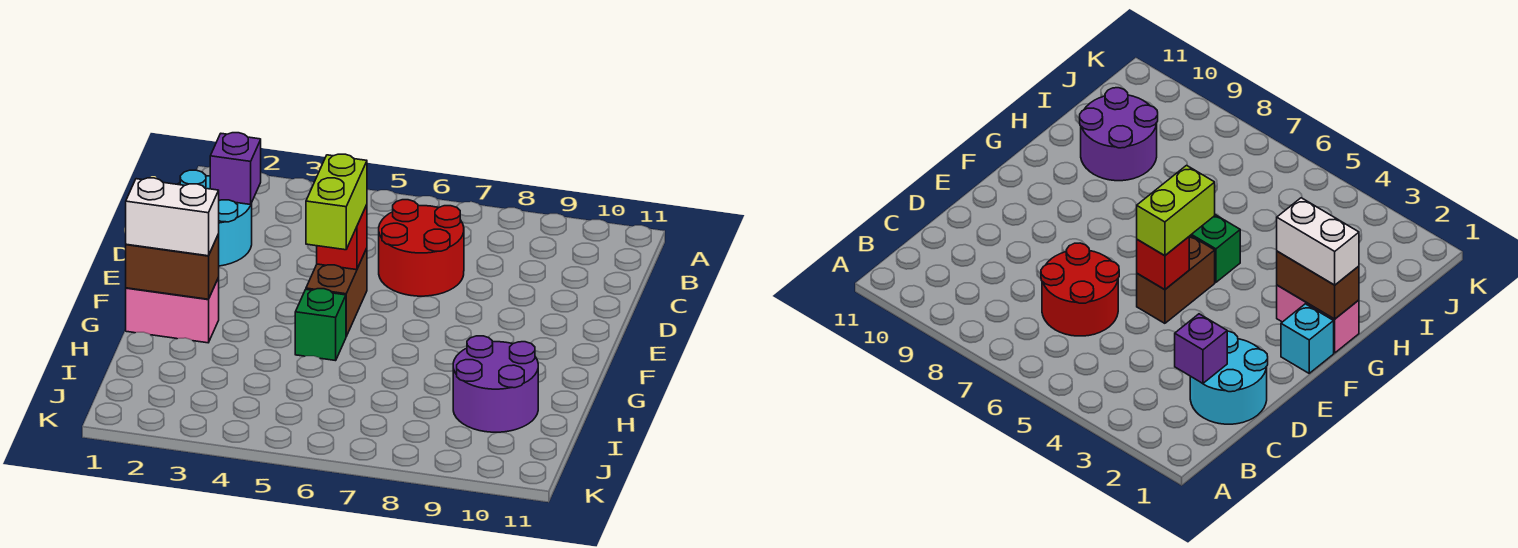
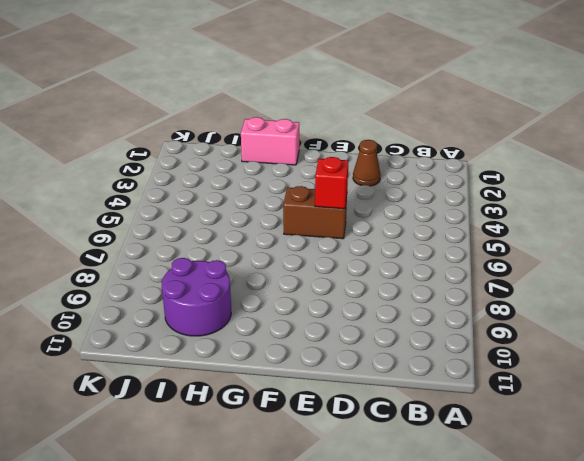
brown 1x1 cone [353,140,381,186] -> cyan 2x2 round brick [178,170,252,266]
pink 1x2 brick [241,117,299,165] -> pink 1x2 brick turned to [126,278,219,343]
none -> red 2x2 round brick [379,200,464,296]
none -> cyan 1x1 brick [1281,304,1334,373]
none -> green 1x1 brick [295,289,346,361]

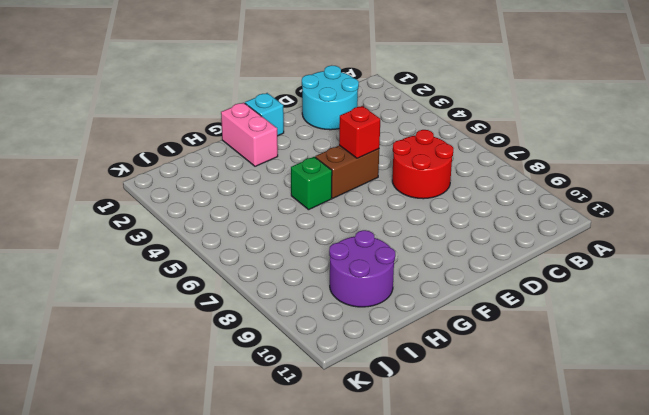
none -> purple 1x1 brick [210,133,261,205]
none -> brown 1x2 brick [126,234,219,299]
none -> lime 1x2 brick [306,154,367,250]

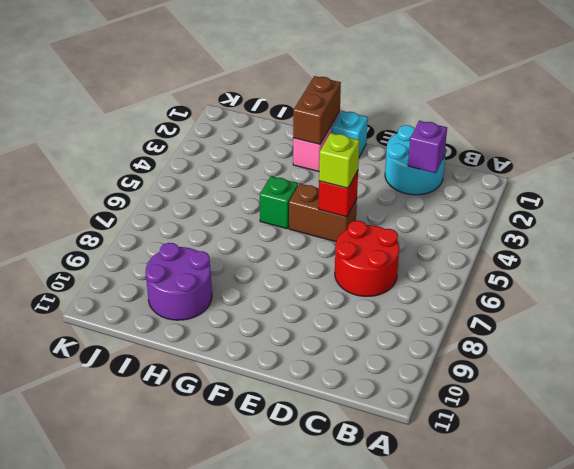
lime 1x1 brick [319,133,360,188] -> lime 1x2 brick [306,154,367,250]
none -> white 1x2 brick [126,178,219,256]

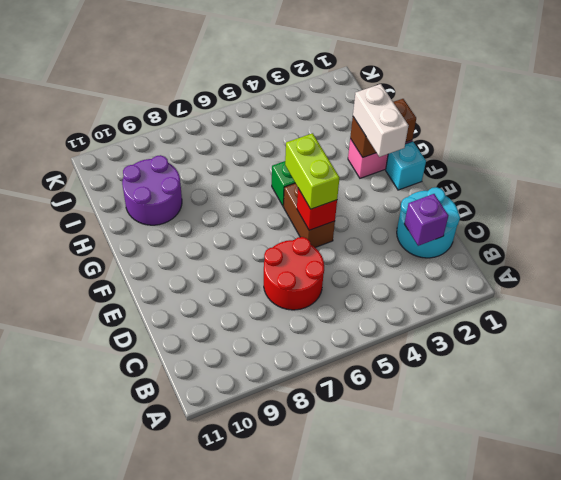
white 1x2 brick [353,84,409,157] -> white 1x2 brick turned to [126,178,219,256]

